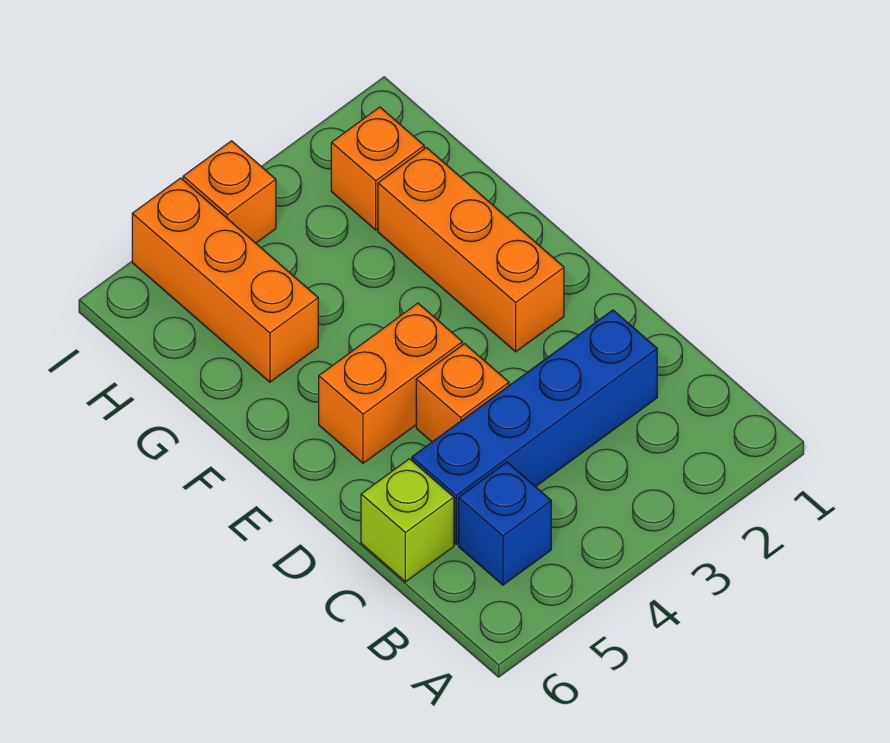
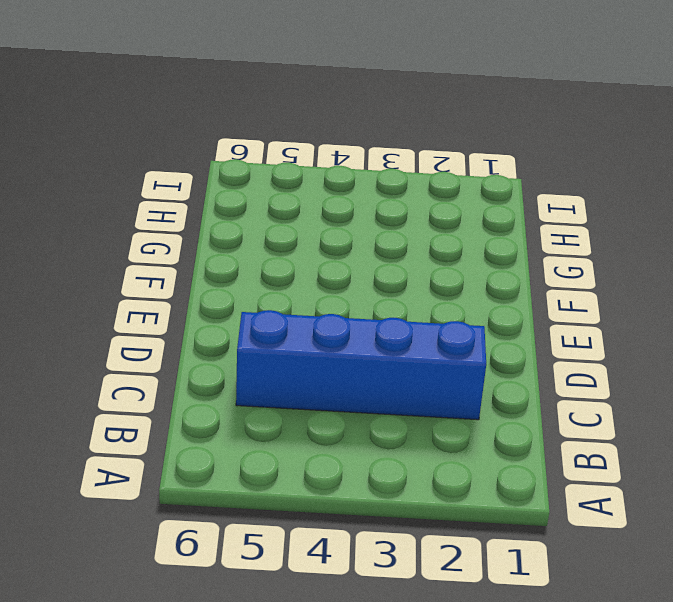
none -> blue 1x1 brick [459,462,551,585]
none -> lime 1x1 brick [361,459,454,582]

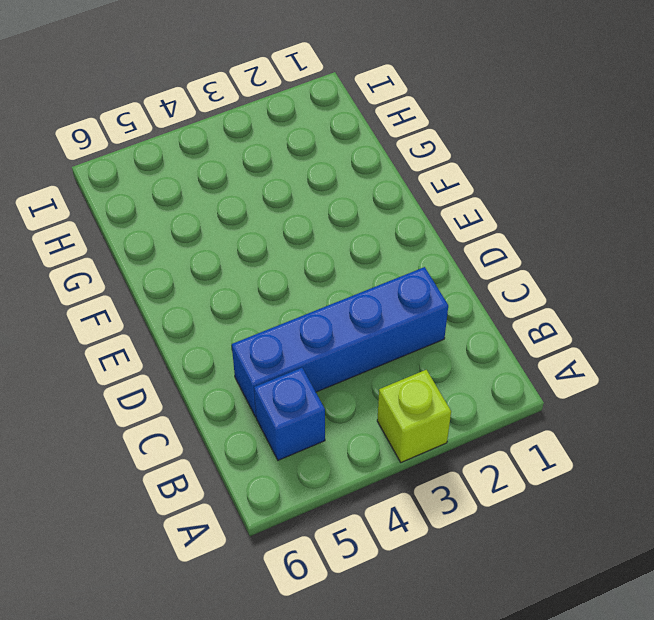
lime 1x1 brick [377,370,451,462] -> lime 1x1 brick moved to [361,459,454,582]
none -> orange 1x1 brick [416,344,509,442]
none -> orange 1x3 brick [378,148,564,352]

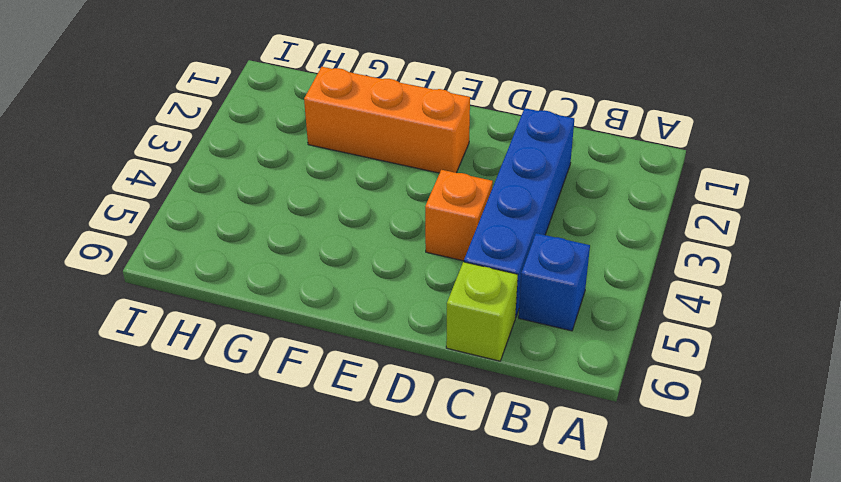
none -> orange 1x2 brick [319,303,462,463]
none -> orange 1x3 brick [132,178,318,382]

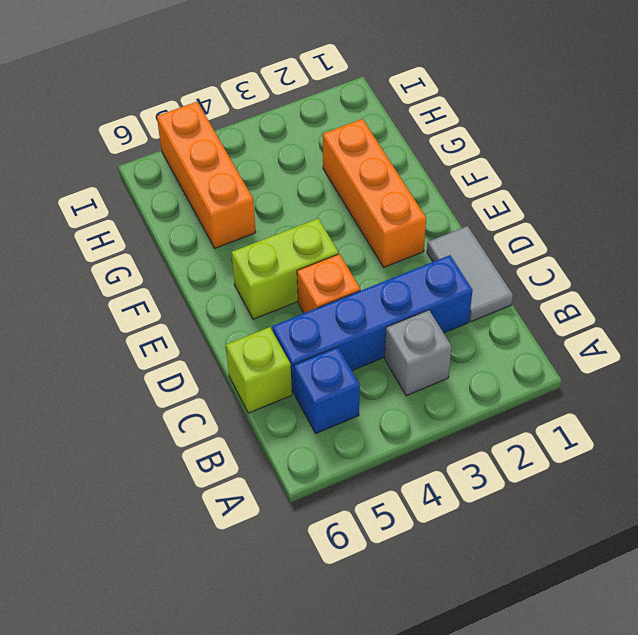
grey 1x1 brick [385,310,452,396] -> none
grey 1x2 tile [427,226,513,322] -> none
lime 1x2 brick [232,219,339,319] -> orange 1x2 brick [319,303,462,463]
none -> orange 1x1 brick [331,107,424,230]
none -> orange 1x1 brick [183,141,276,243]

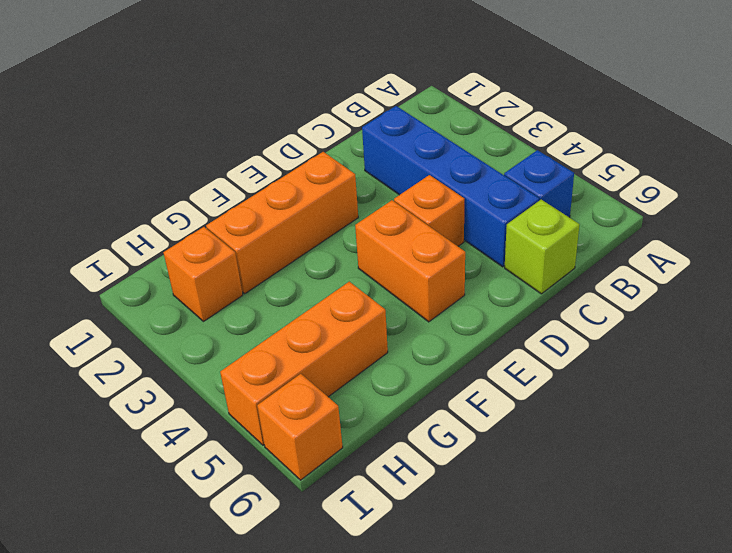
orange 1x1 brick [257,374,343,480] -> orange 1x1 brick moved to [183,141,276,243]

